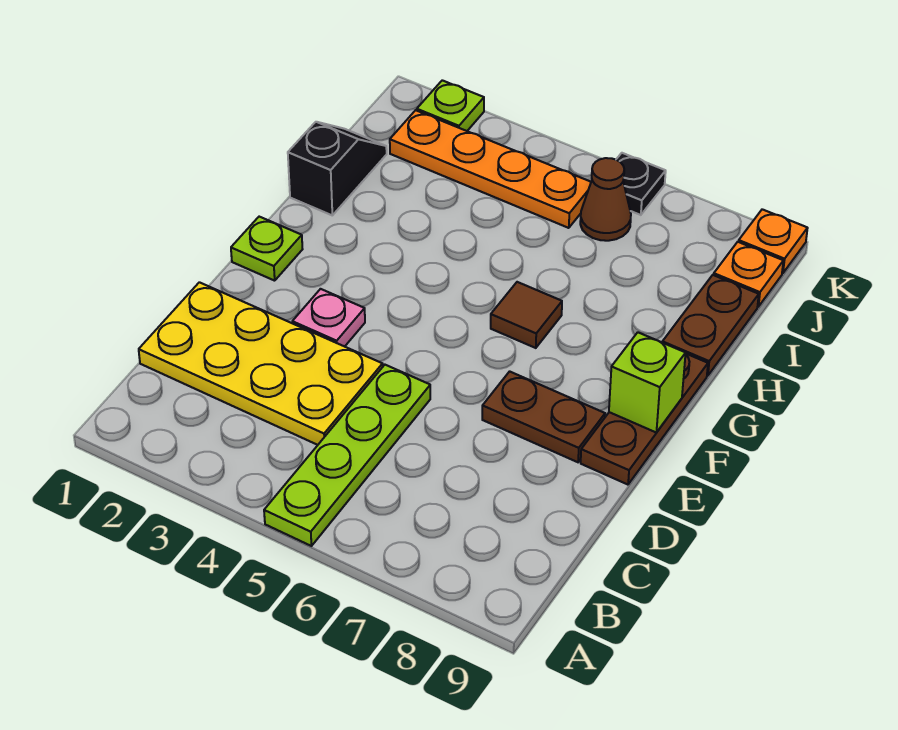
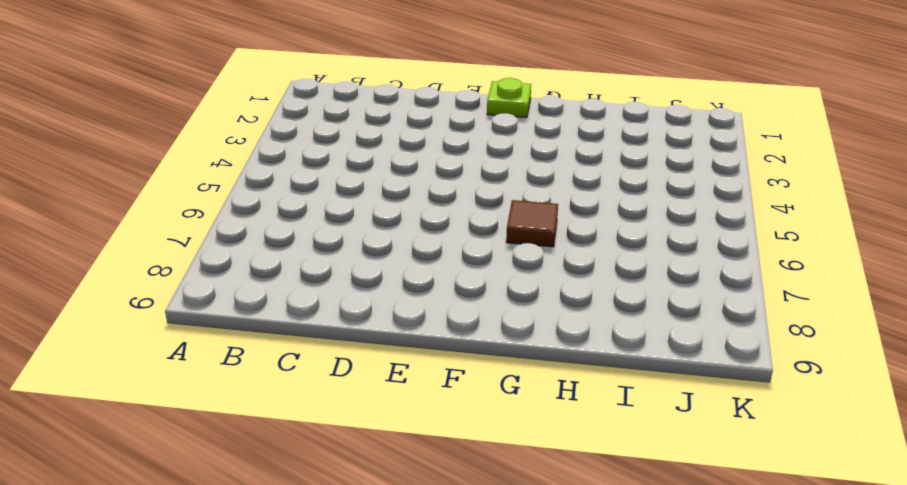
none -> lime 1x4 plate [264,365,430,546]
none -> yellow 2x4 plate [139,282,383,445]
none -> pink 1x1 plate [292,289,365,347]

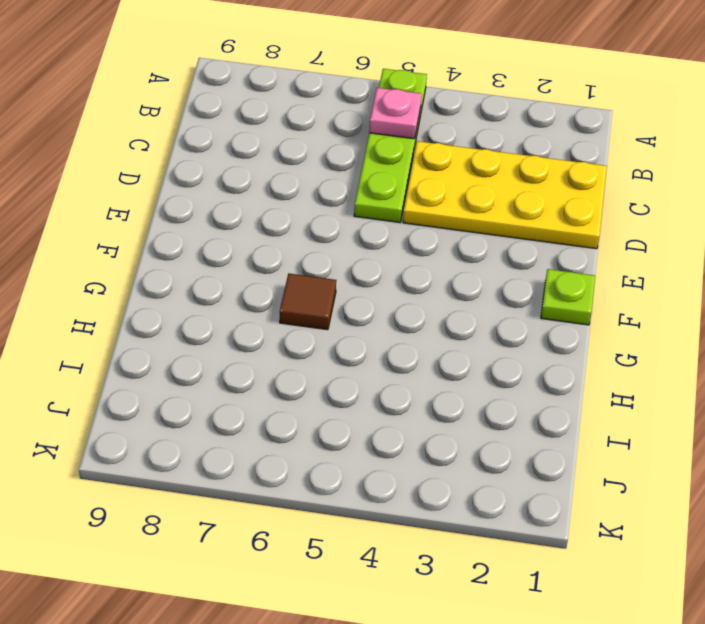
pink 1x1 plate [369,88,422,139] -> pink 1x1 plate moved to [292,289,365,347]
none -> brown 1x2 plate [482,371,605,462]
none -> brown 1x3 plate [581,354,708,485]
none -> black 1x2 slope [288,122,387,215]

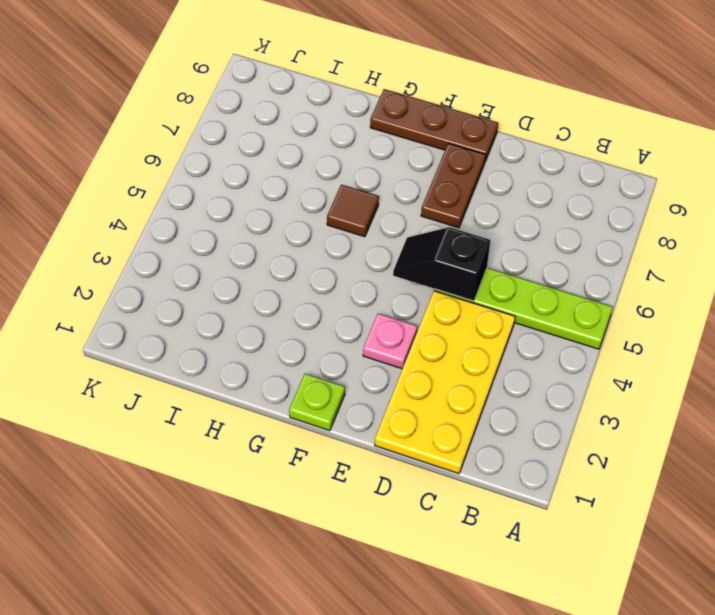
black 1x2 slope [393,227,490,301] -> black 1x2 slope moved to [288,122,387,215]
none -> brown 1x2 plate [662,275,759,376]
none -> orange 1x4 plate [390,110,591,228]
none -> brown 1x1 cone [580,158,631,241]

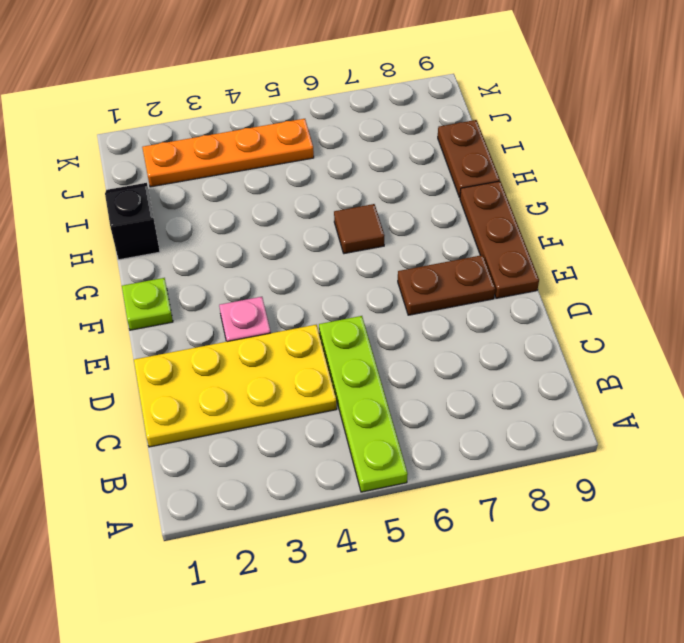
none -> brown 1x1 cone [580,158,631,241]
none -> orange 1x1 plate [714,242,783,307]
none -> lime 1x1 plate [417,80,484,131]

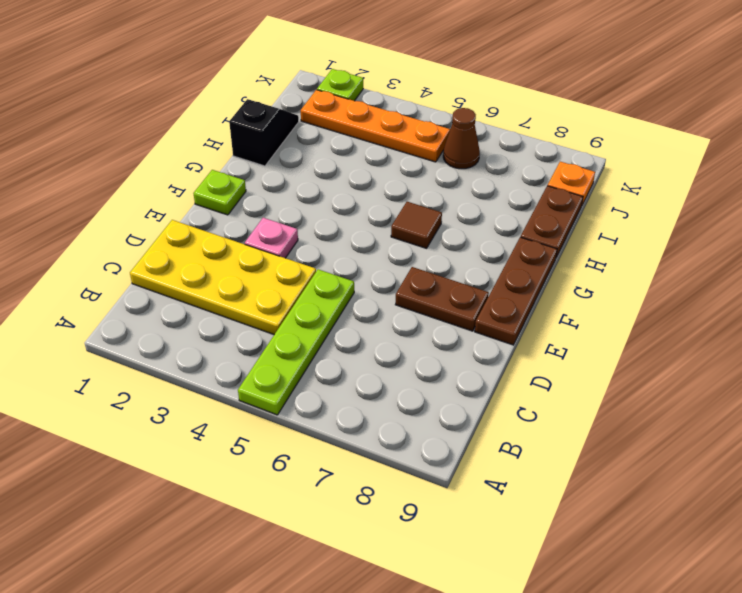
none -> black 1x1 plate [616,153,666,215]
none -> orange 1x1 plate [739,209,808,273]
none -> lime 1x1 brick [609,332,686,433]

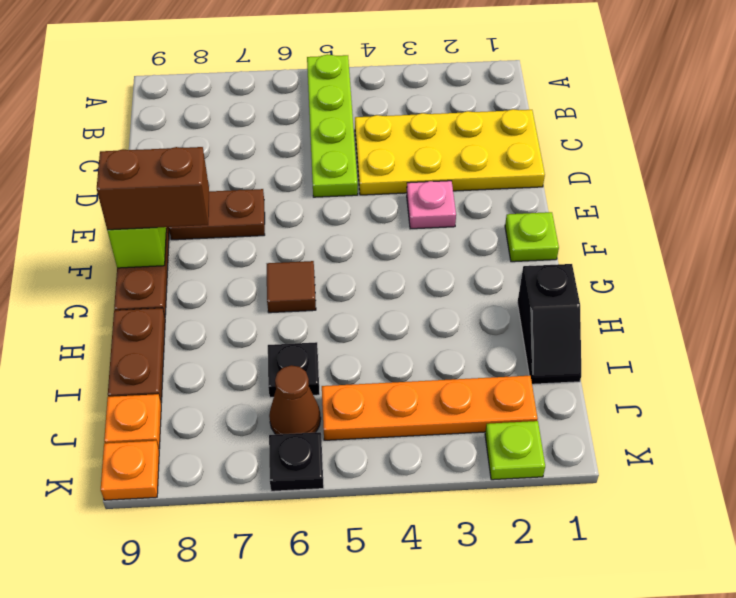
brown 1x2 brick [97,147,209,230] -> none
black 1x1 plate [268,342,320,398] -> none

